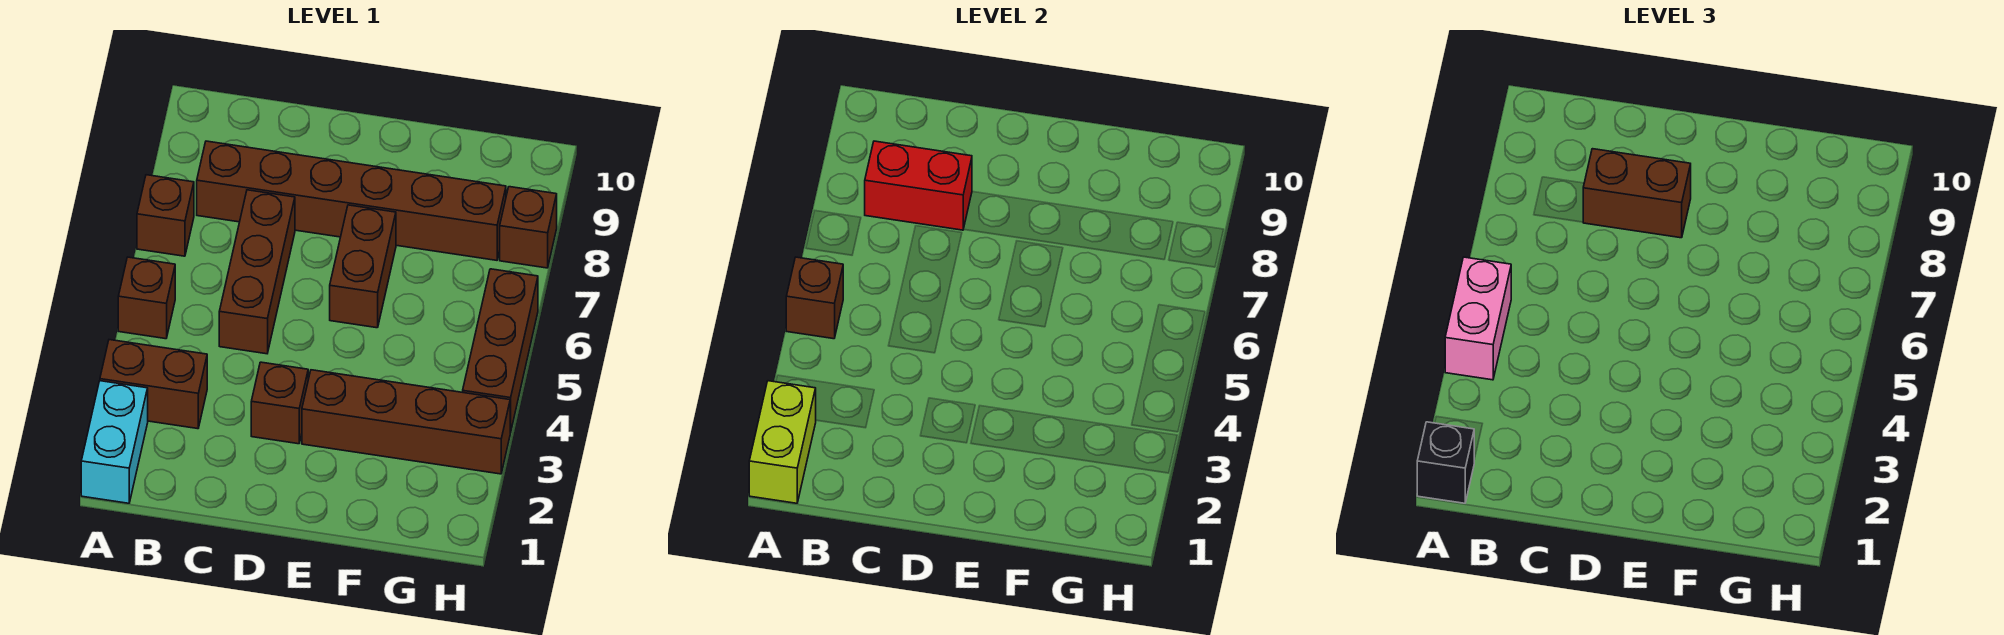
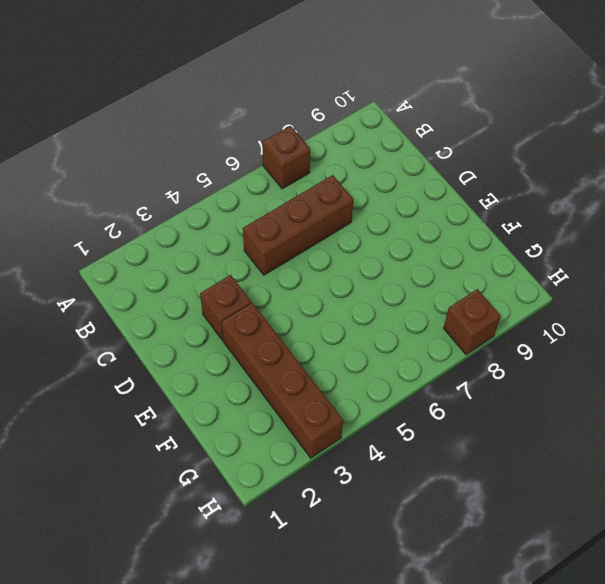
none -> cyan 1x2 brick [81,381,148,503]
none -> brown 1x2 brick [100,340,207,429]
none -> brown 1x1 brick [118,257,175,339]

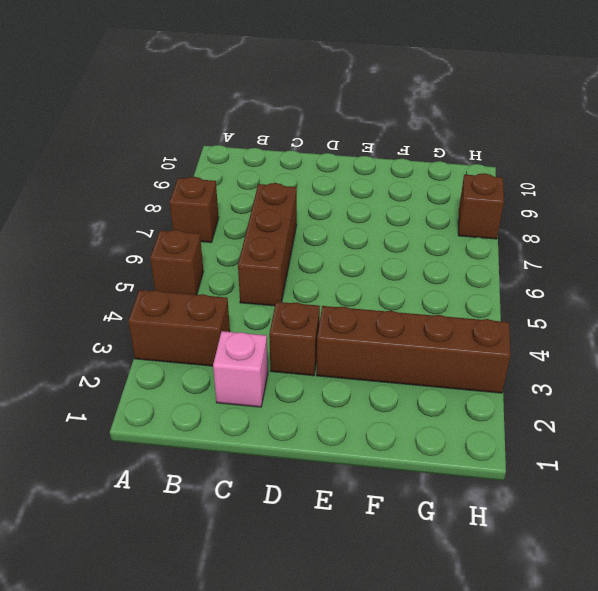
pink 1x1 brick [213,331,268,407] -> none
none -> cyan 1x2 brick [81,381,148,503]
none -> brown 1x6 brick [197,141,506,260]
none -> brown 1x2 brick [330,205,396,328]

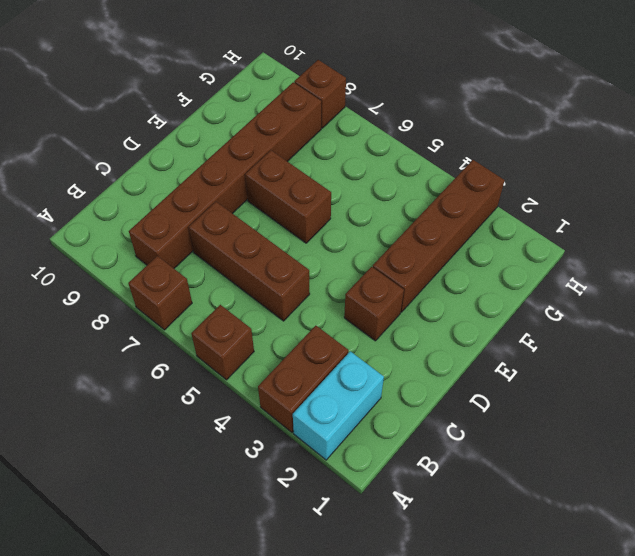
cyan 1x2 brick [293,351,384,460] -> cyan 1x2 brick turned to [81,381,148,503]
none -> brown 1x3 brick [463,269,538,433]
none -> lime 1x2 brick [749,381,816,503]
none -> brown 1x1 brick [786,257,843,339]

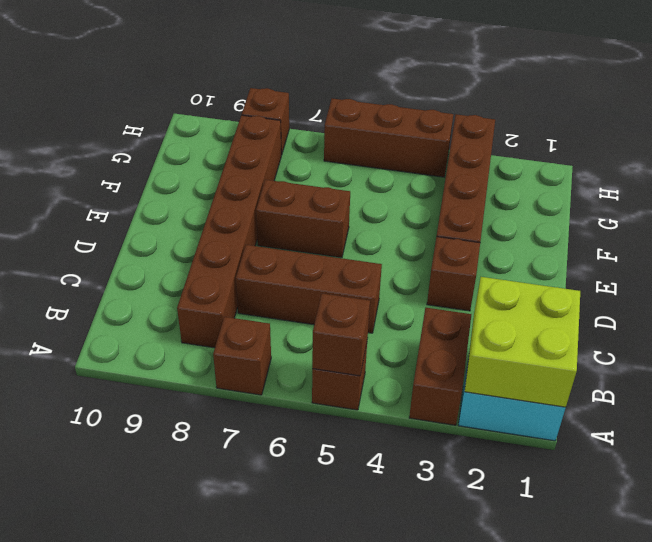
lime 2x2 brick [465,277,580,407] -> lime 1x2 brick [749,381,816,503]
none -> red 1x2 brick [865,141,972,230]
none -> black 1x1 brick [1417,422,1474,503]
none -> pink 1x2 brick [1445,257,1511,380]

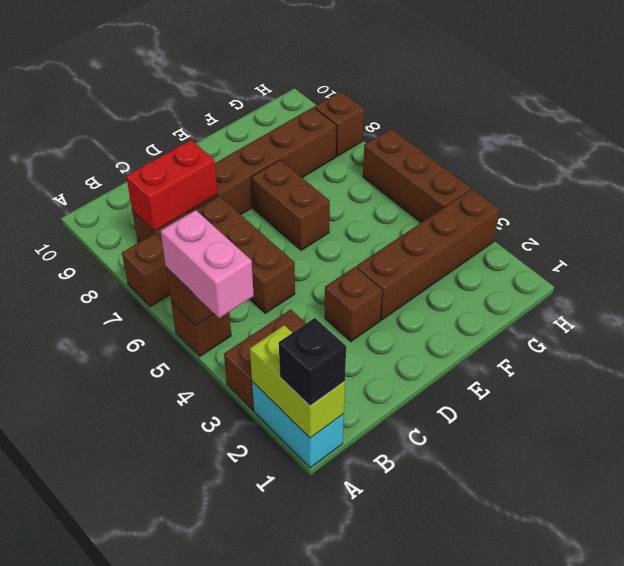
none -> brown 1x2 brick [1583,149,1691,238]

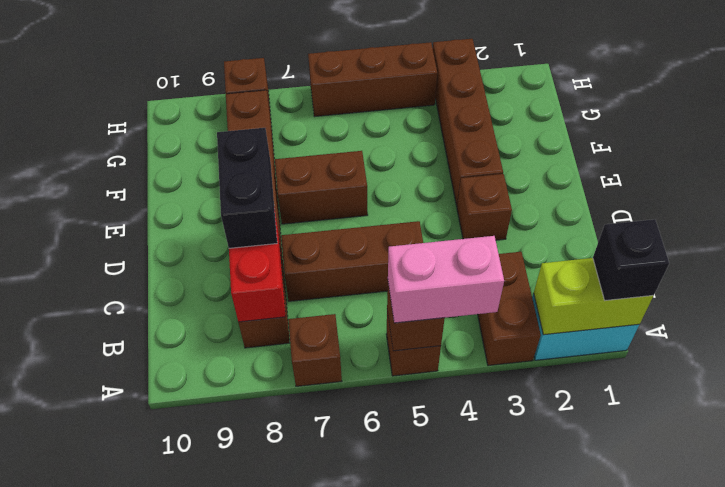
black 1x2 brick [217,128,277,248] -> brown 1x2 brick [1583,149,1691,238]

